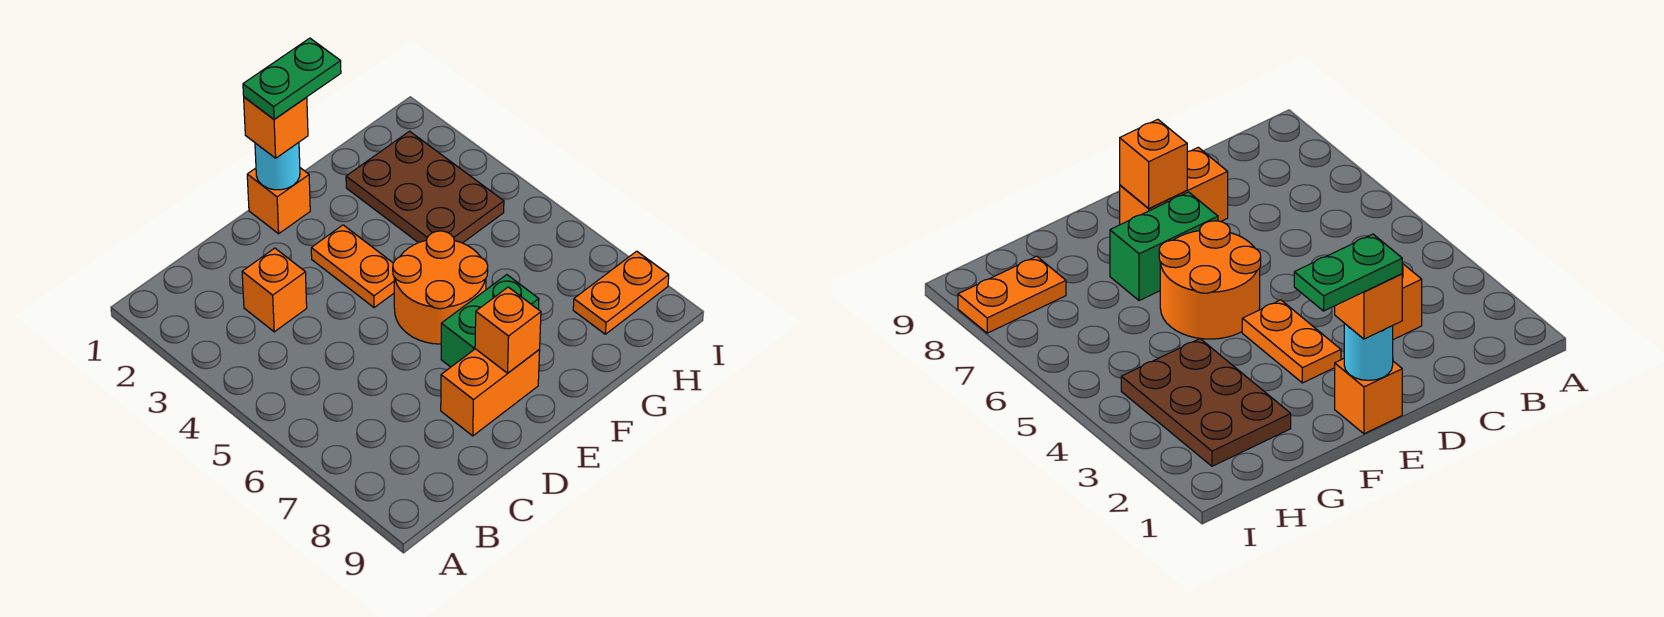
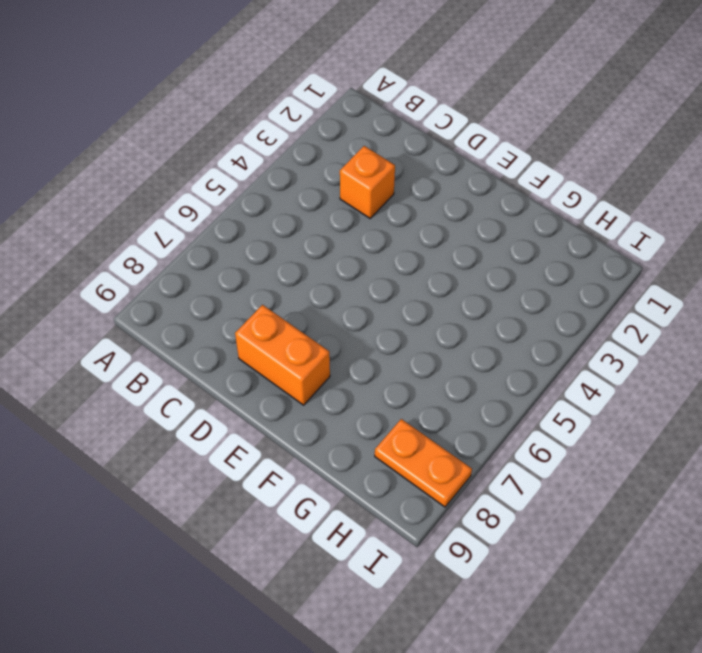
none -> orange 1x1 brick [247,168,310,234]
none -> orange 1x2 plate [311,225,394,308]
none -> orange 2x2 round brick [393,231,488,344]

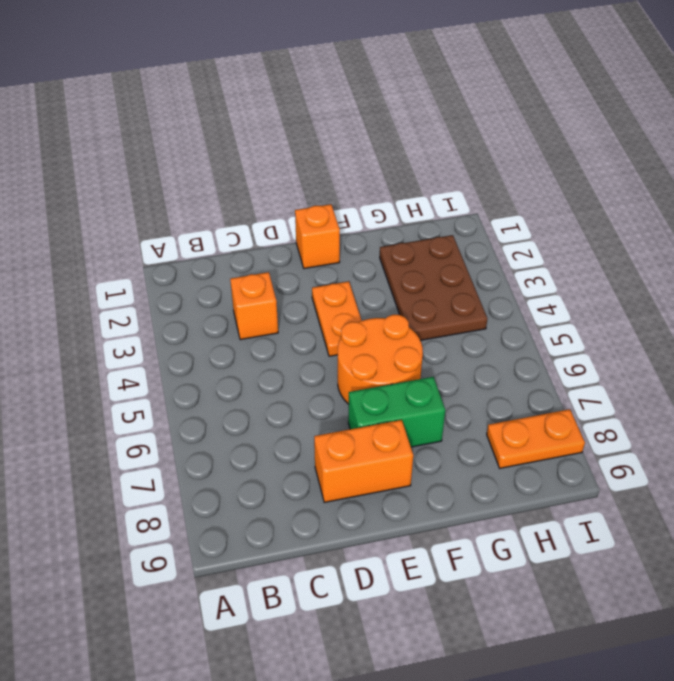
none -> cyan 1x1 round brick [255,143,300,190]
none -> orange 1x1 brick [475,287,541,373]
none -> orange 1x1 brick [244,97,308,158]

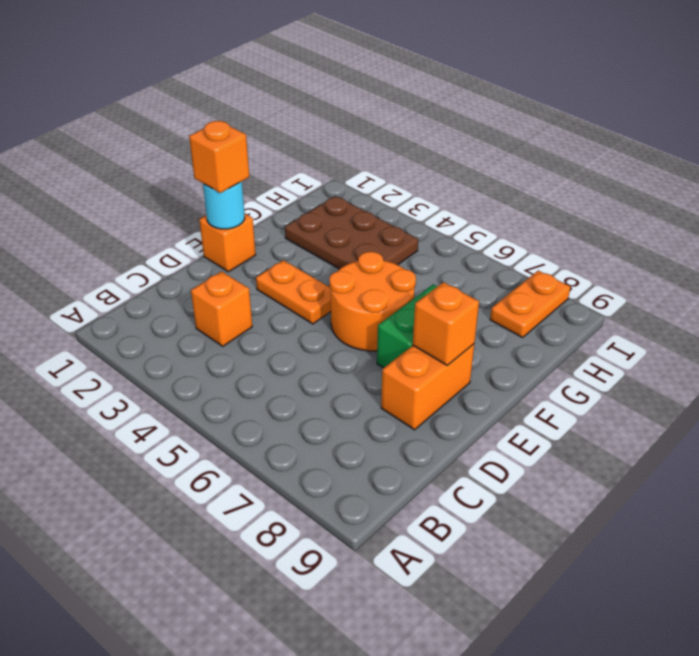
none -> green 1x2 plate [243,38,341,119]

